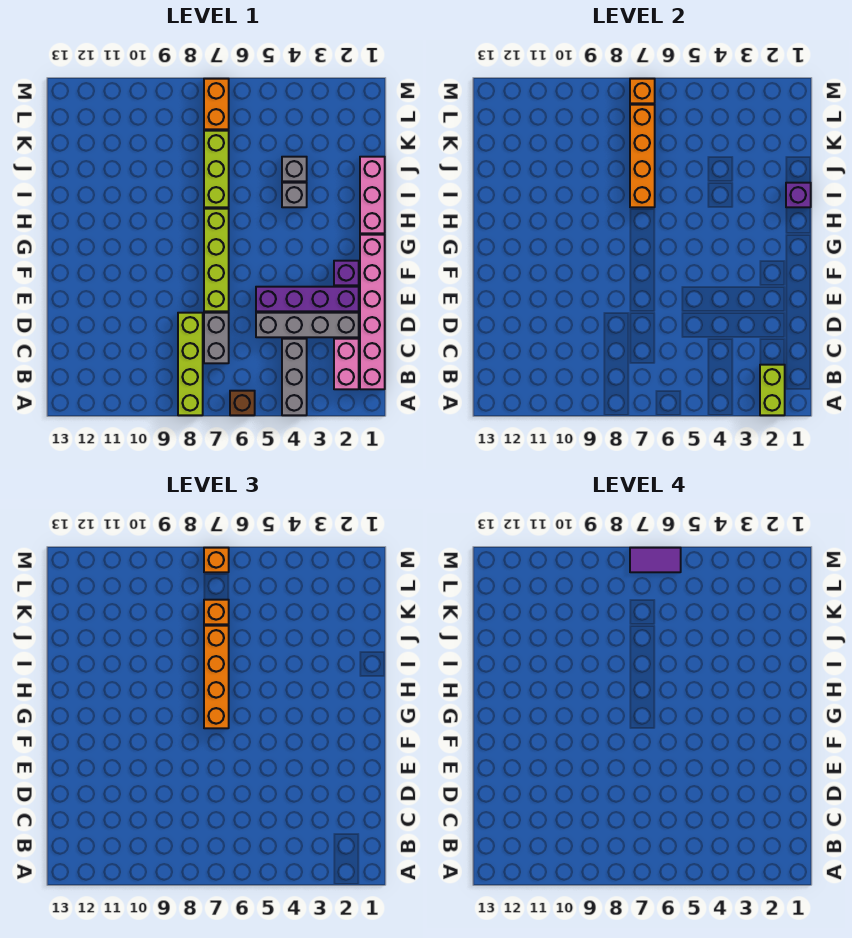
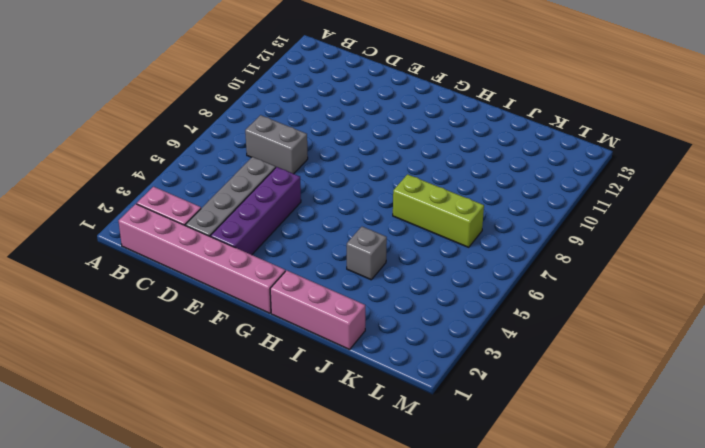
none -> grey 1x3 brick [282,339,307,415]
none -> brown 1x1 brick [230,391,255,415]
none -> lime 1x4 brick [178,313,203,415]

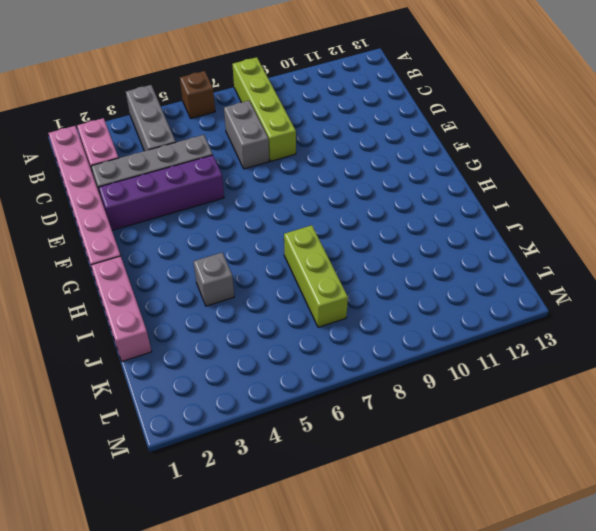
none -> lime 1x4 brick [204,209,229,311]
none -> purple 1x1 brick [334,261,359,285]
none -> grey 1x1 brick [282,157,307,181]

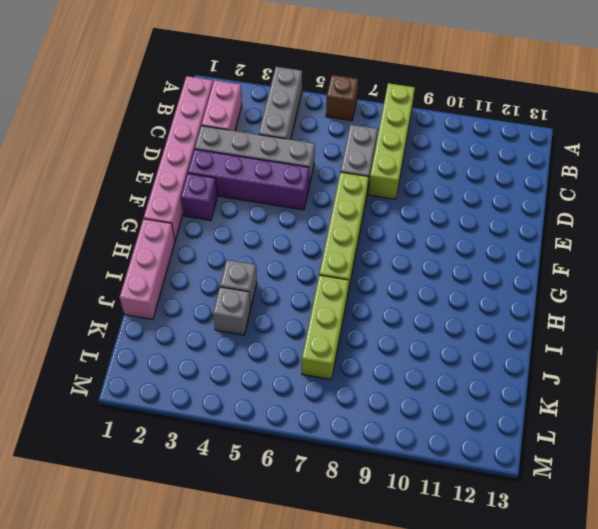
none -> orange 1x2 brick [204,79,229,129]
none -> lime 1x2 brick [760,365,785,415]
none -> purple 1x1 brick [786,183,811,207]

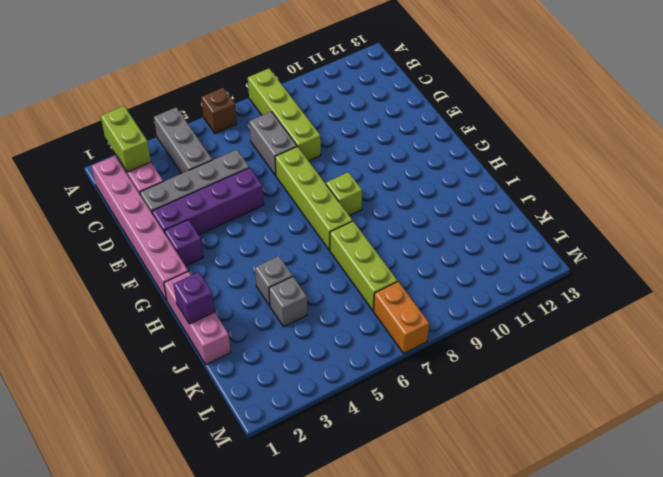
lime 1x1 brick [326,172,362,216] -> none
none -> orange 1x4 brick [630,105,655,207]
none -> orange 1x1 brick [630,79,655,103]
none -> orange 1x4 brick [204,626,229,728]

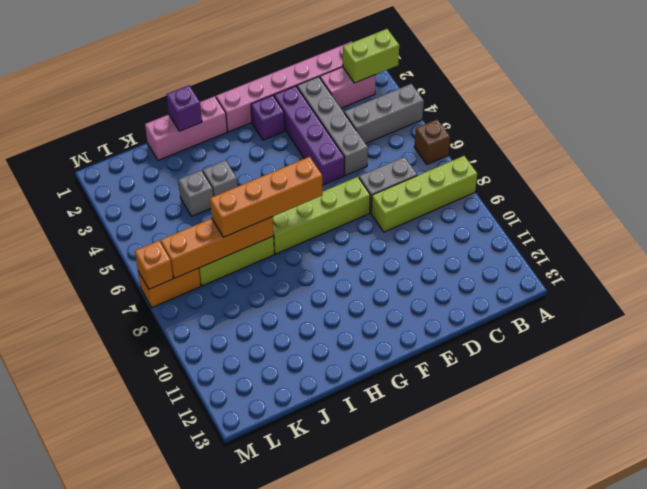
none -> orange 1x1 brick [204,600,229,624]
none -> orange 1x1 brick [204,548,229,572]
none -> purple 1x2 tile [630,548,681,572]

